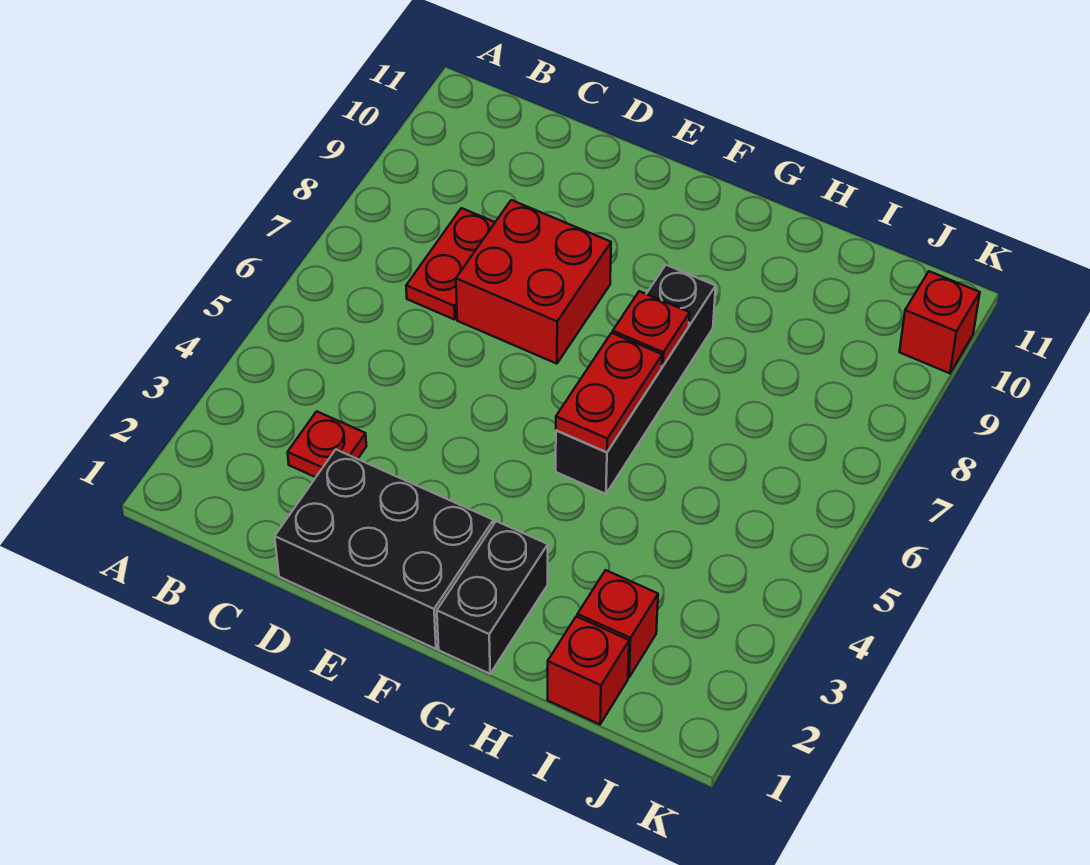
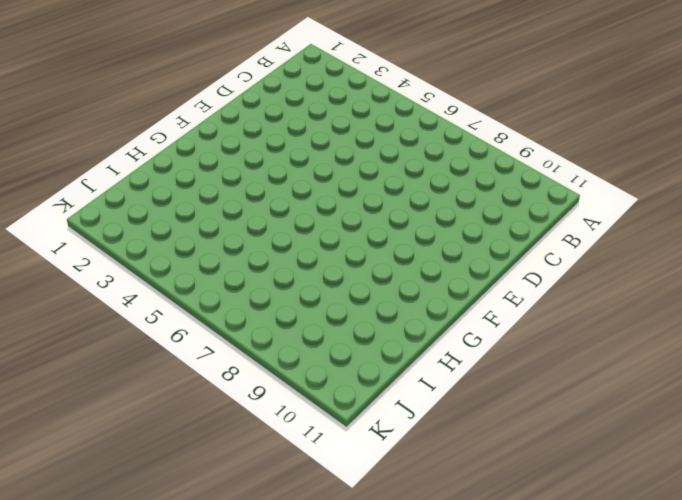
none -> red 1x1 plate [288,411,366,477]
none -> red 1x2 plate [406,208,495,320]

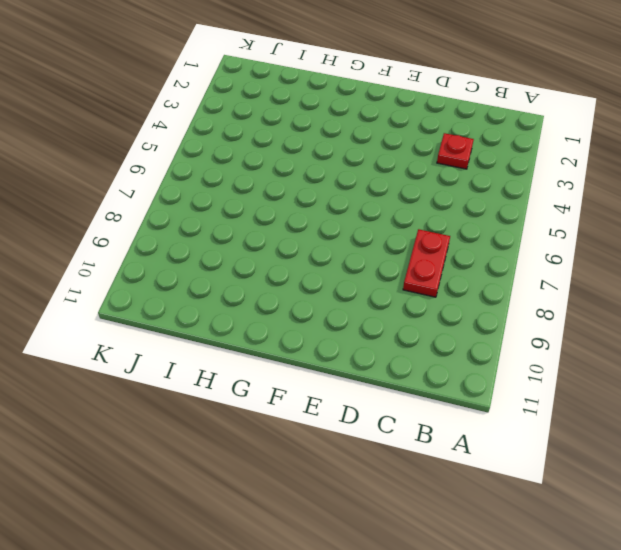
none -> black 2x3 brick [275,450,493,649]
none -> red 2x2 brick [456,200,611,364]

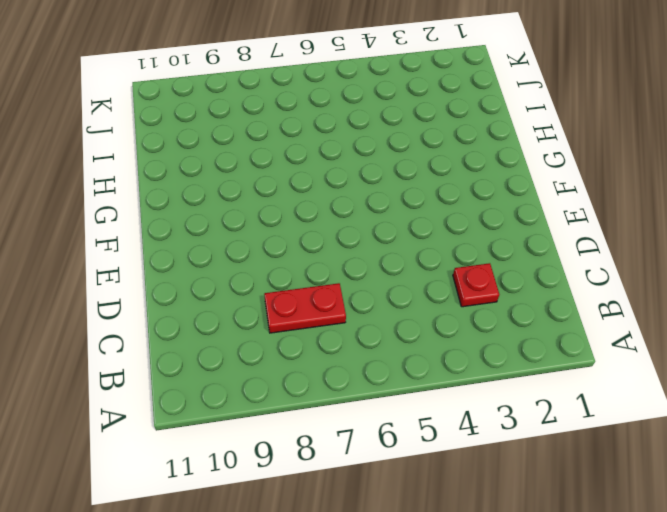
none -> black 2x3 brick [275,450,493,649]
none -> red 2x2 brick [456,200,611,364]

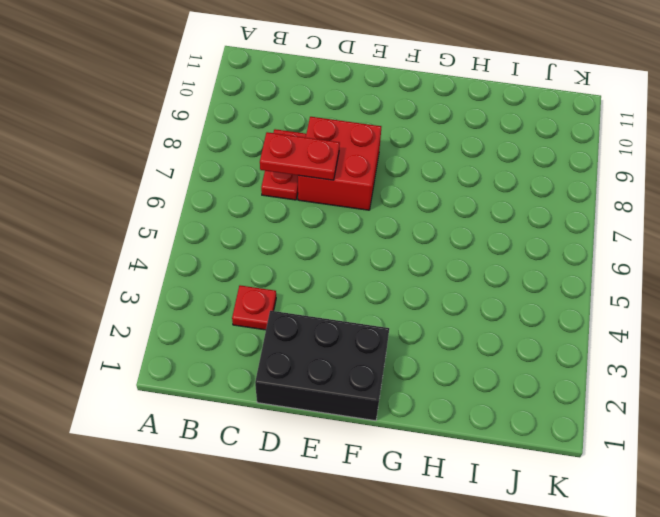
red 1x2 plate [260,132,340,180] -> red 1x2 plate turned to [556,333,662,452]
none -> black 1x2 brick [437,521,548,674]
none -> black 1x4 brick [556,265,716,494]

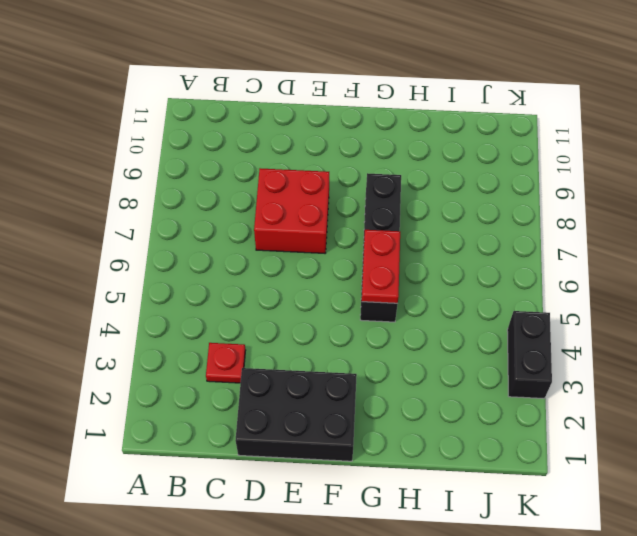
black 1x2 brick [507,311,552,399] -> black 1x2 brick moved to [437,521,548,674]
none -> red 1x2 plate [406,208,495,320]
none -> red 1x1 brick [548,616,629,724]

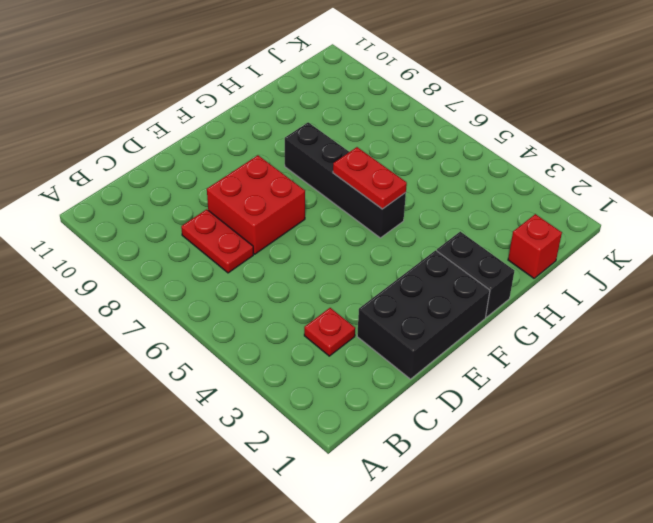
none -> red 1x1 brick [577,570,658,677]
none -> red 1x1 brick [900,271,980,373]

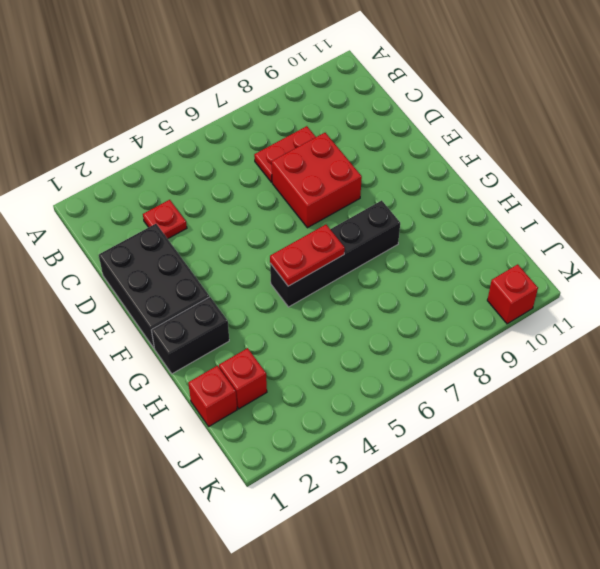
none -> red 1x1 plate [613,291,690,366]

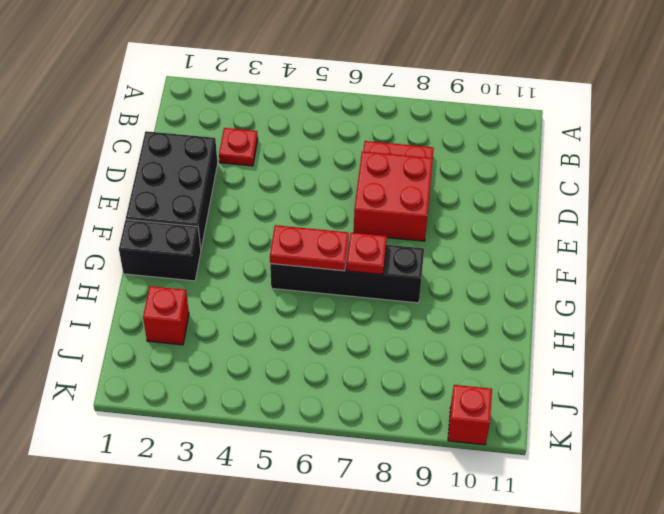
none -> red 1x1 brick [548,616,629,724]

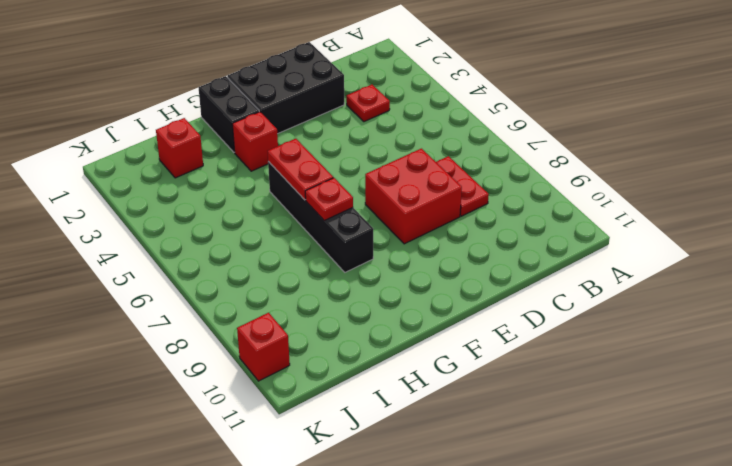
red 1x1 brick [232,112,278,171] -> red 1x1 brick moved to [548,616,629,724]

